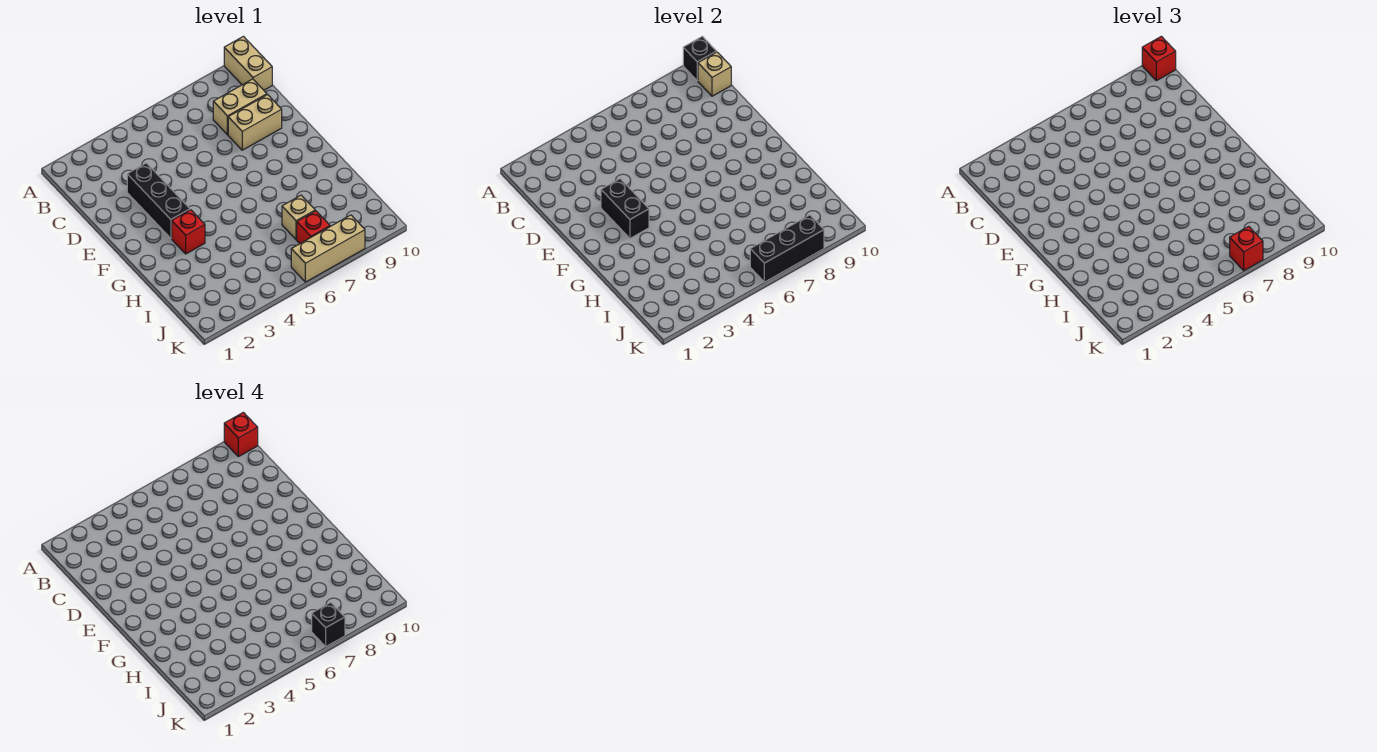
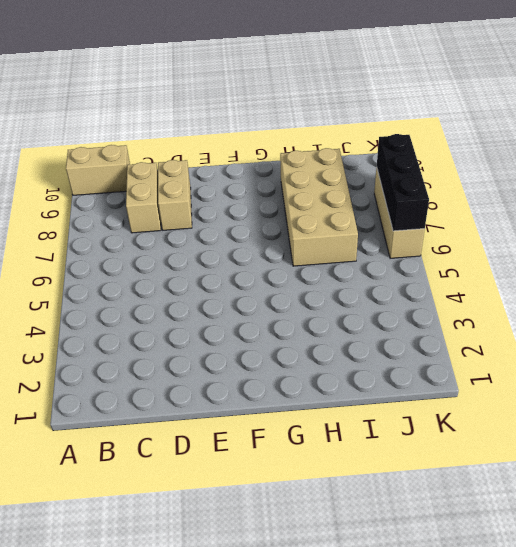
tan 2x4 brick [280,148,358,266] -> tan 1x1 brick [282,195,315,239]
none -> black 1x3 brick [127,163,190,238]
none -> red 1x1 brick [172,210,205,254]
none -> red 1x1 brick [297,211,330,243]

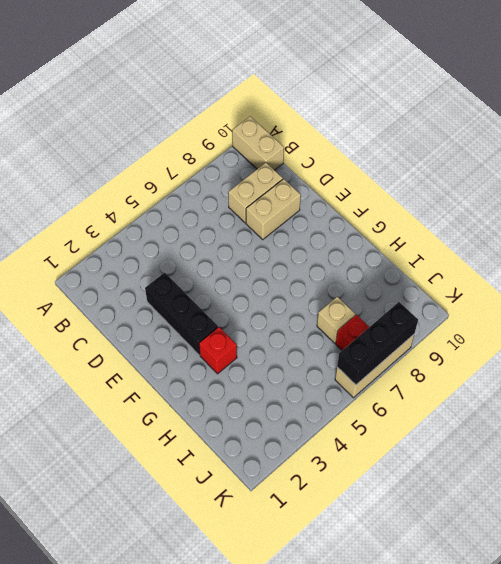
none -> black 1x1 brick [683,36,717,81]
none -> tan 1x1 brick [698,52,731,96]
none -> black 1x2 brick [601,179,649,238]

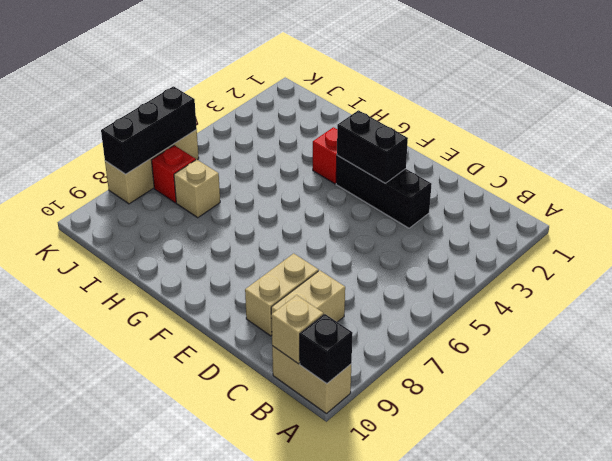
none -> red 1x1 brick [1142,36,1176,81]
none -> red 1x1 brick [1230,226,1263,270]
none -> red 1x1 brick [224,412,258,457]

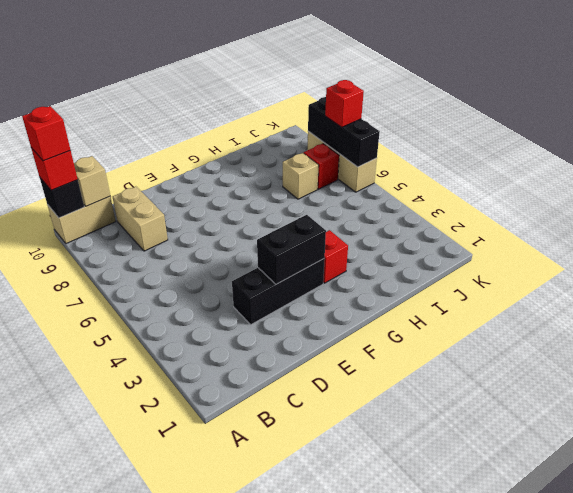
none -> tan 1x2 brick [228,95,282,150]
none -> black 1x1 brick [312,602,345,646]

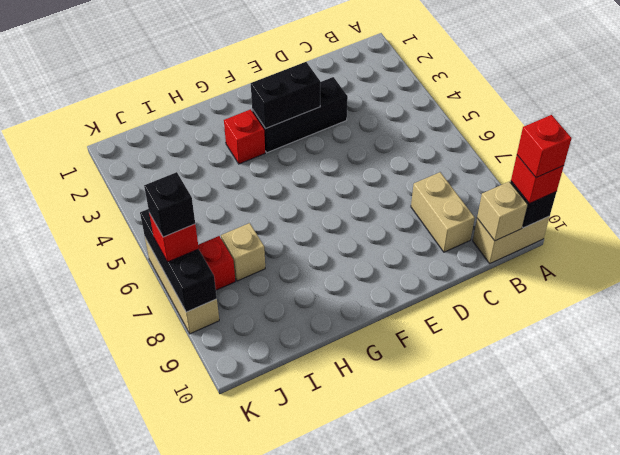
none -> tan 1x2 brick [228,95,282,150]

